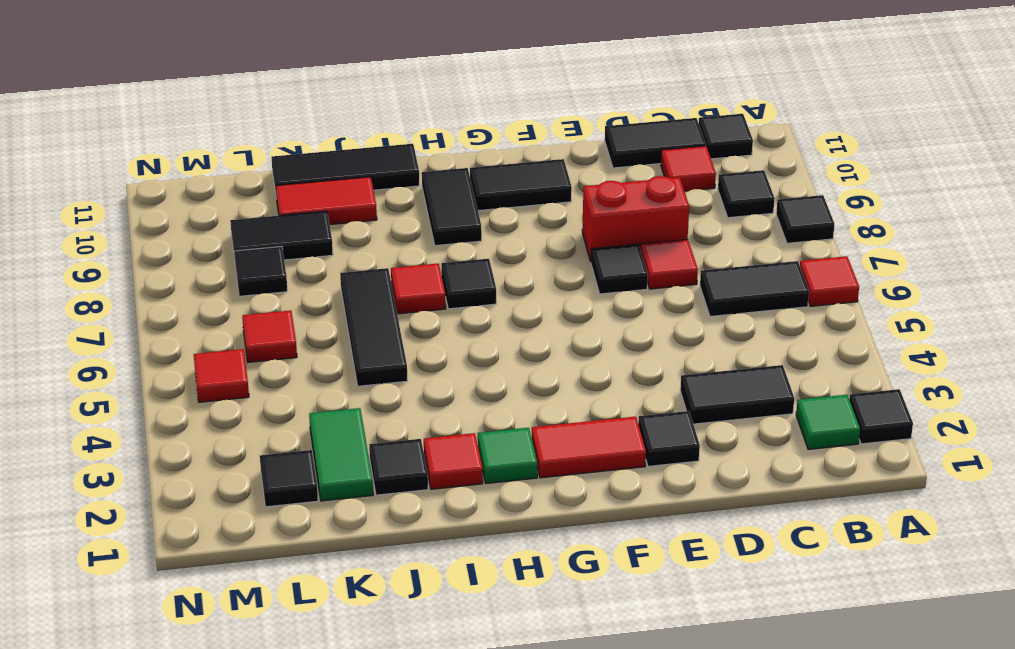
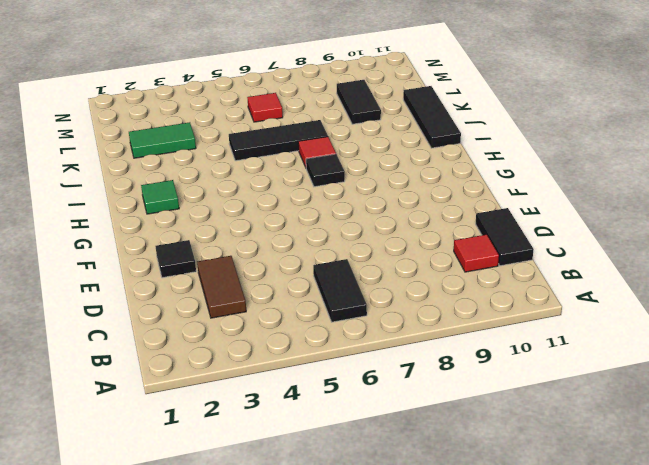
brown 1x2 tile [197,256,246,318] -> black 1x2 tile [680,365,794,424]
none -> black 1x1 tile [849,389,913,444]
none -> red 1x1 tile [800,256,859,306]
none -> black 1x1 tile [776,195,835,243]
none -> green 1x1 tile [796,395,860,450]

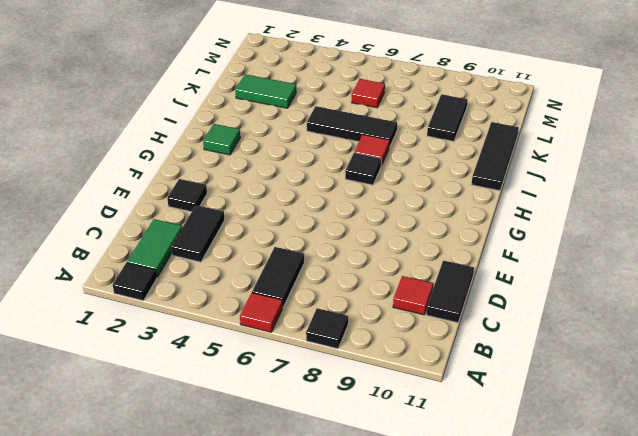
green 1x2 tile [127,219,182,277] -> green 1x1 tile [796,395,860,450]
none -> black 1x1 tile [718,170,775,218]
none -> black 1x1 tile [699,114,753,159]
none -> red 1x1 tile [641,239,698,289]
none -> red 1x2 brick [582,176,689,262]

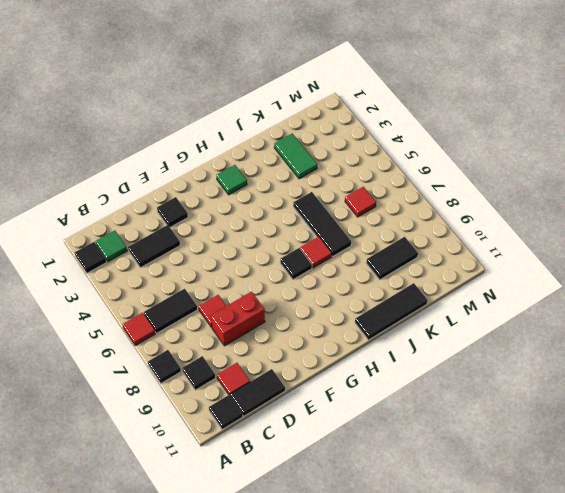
none -> black 1x1 tile [591,244,648,294]
none -> red 1x2 tile [532,417,646,478]
none -> black 1x2 tile [470,159,572,211]
none -> black 1x2 tile [422,168,482,246]

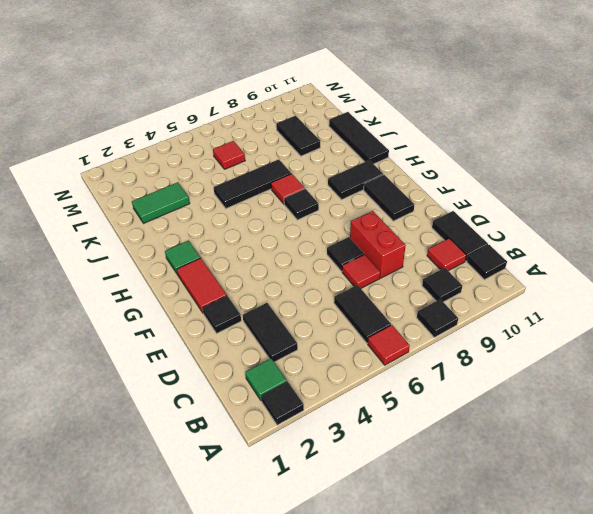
none -> red 1x1 tile [424,433,483,489]
none -> black 1x1 tile [369,439,428,495]
none -> red 1x2 tile [276,177,377,225]
none -> black 1x1 tile [260,450,318,507]

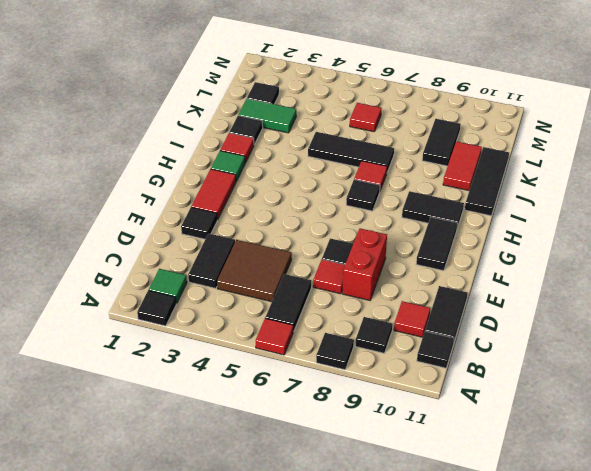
brown 2x2 tile [217,240,292,302] -> none
none -> black 1x1 tile [234,246,287,296]
none -> red 1x1 tile [194,349,249,402]

